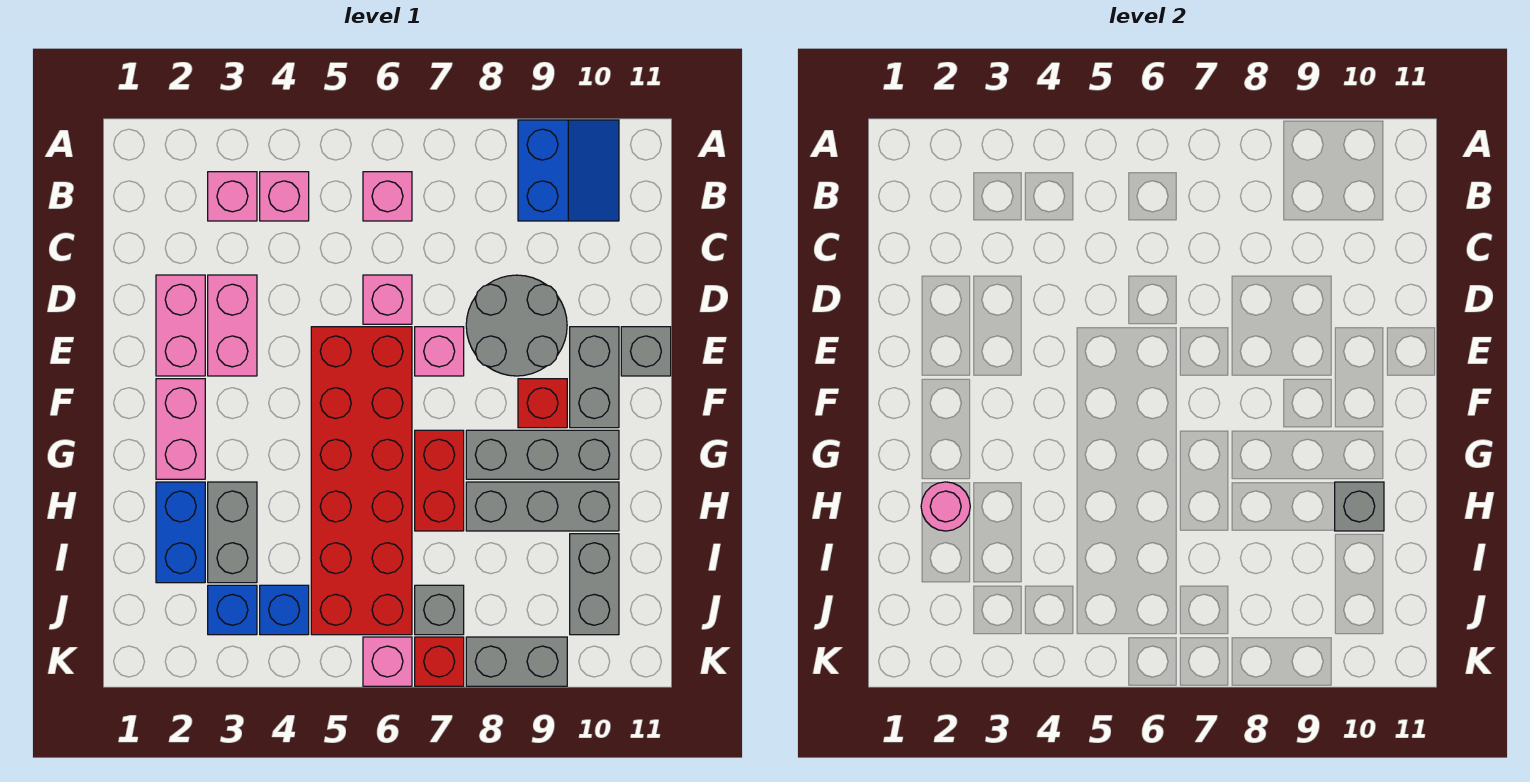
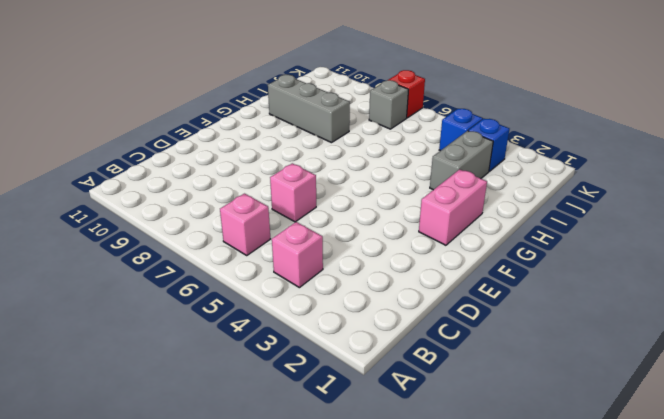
none -> blue 2x2 slope [518,120,619,221]
none -> pink 1x1 brick [208,172,257,221]
none -> pink 1x2 brick [156,275,205,376]

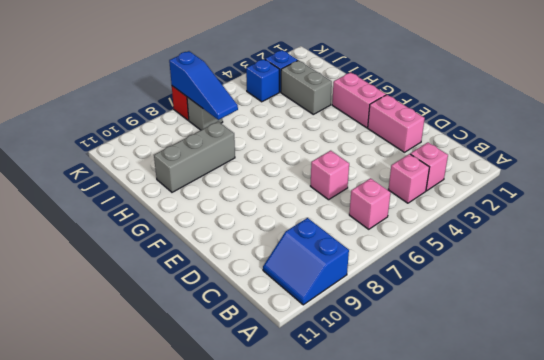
blue 1x3 slope [169,51,238,120] -> none
none -> pink 1x2 brick [208,275,257,376]
none -> grey 2x2 round brick [466,275,567,376]
none -> red 2x6 brick [311,327,412,635]

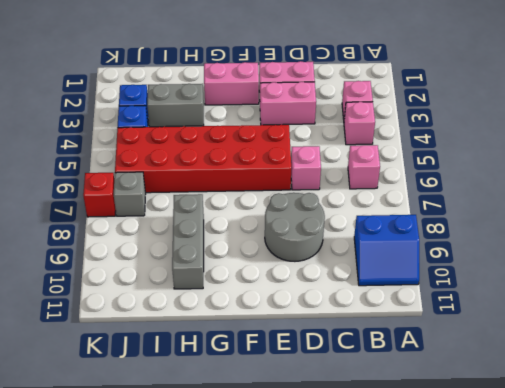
none -> pink 1x1 brick [415,327,464,376]
none -> grey 1x2 brick [570,327,619,428]
none -> grey 1x1 brick [621,327,671,376]

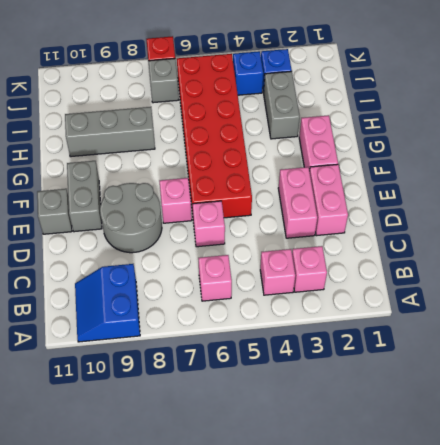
none -> red 1x1 brick [518,379,567,428]
none -> red 1x2 brick [415,430,464,531]
none -> grey 1x3 brick [466,430,619,479]

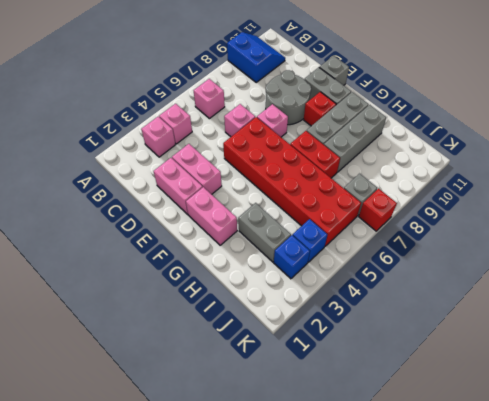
none -> blue 1x2 brick [156,482,205,583]
none -> grey 1x2 brick [570,534,619,635]
none -> pink 1x1 brick [363,637,412,686]

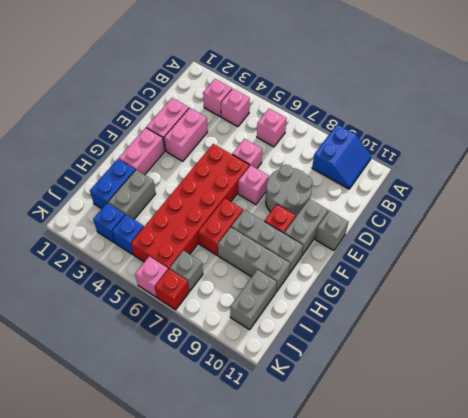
none -> grey 1x2 brick [466,637,567,686]
none -> pink 1x1 round brick [921,482,970,531]
none -> grey 1x1 brick [1335,482,1384,531]

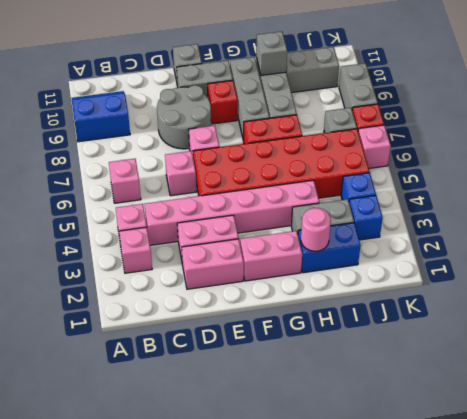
pink 1x6 brick [144,180,319,245] -> none

